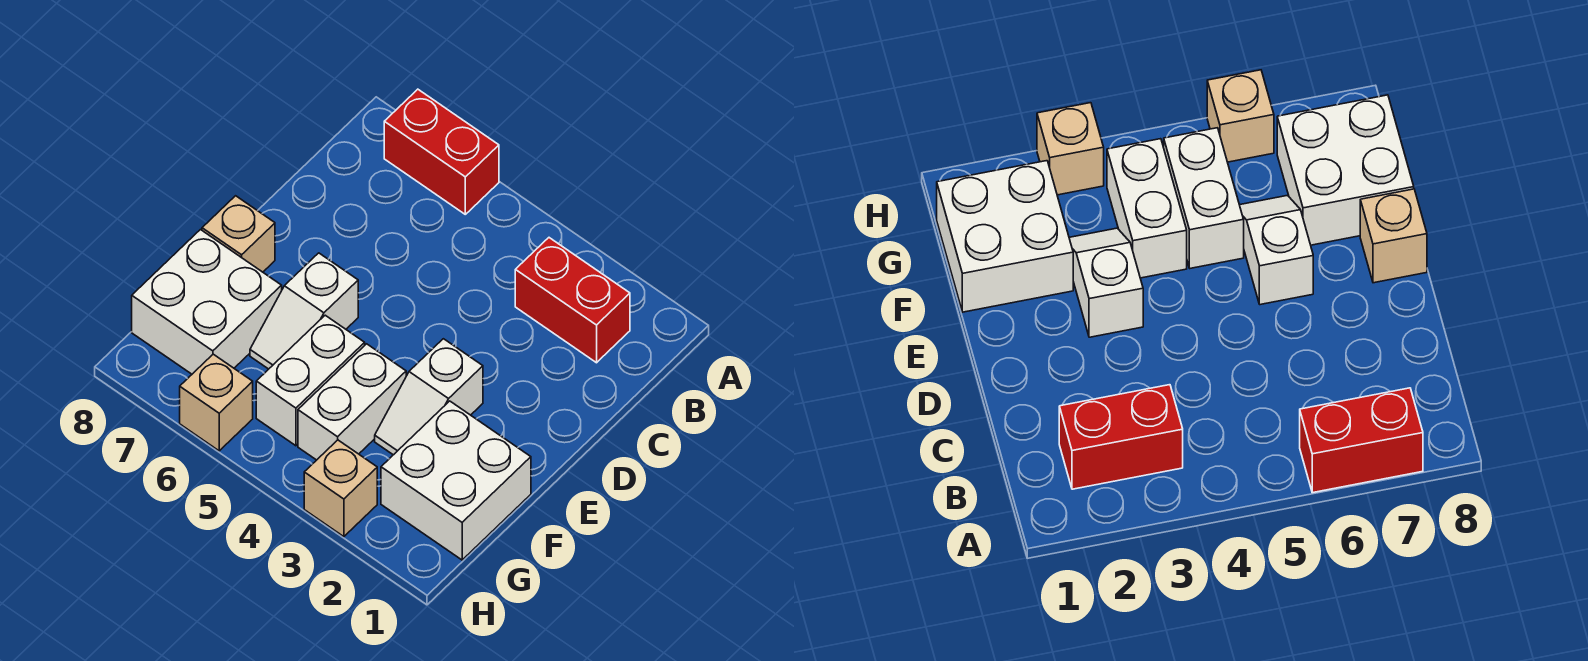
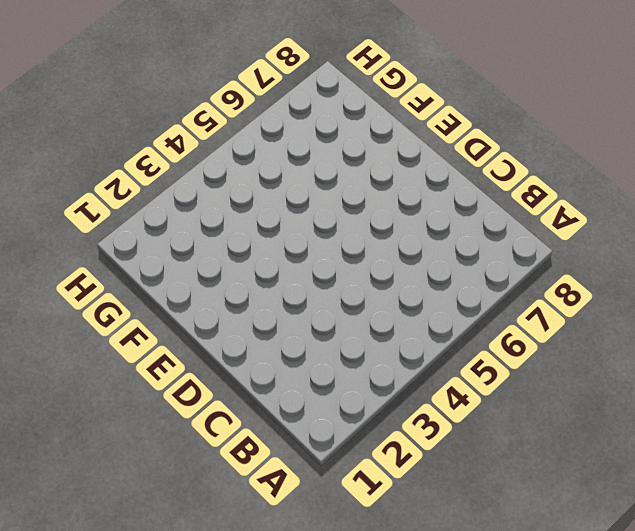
none -> red 1x2 brick [384,89,499,214]
none -> red 1x2 brick [515,238,630,363]

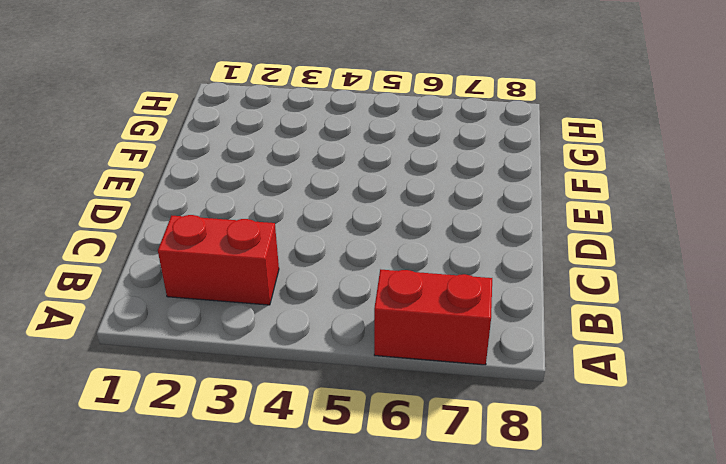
none -> white 1x2 slope [375,339,483,455]
none -> white 1x2 slope [250,253,358,369]

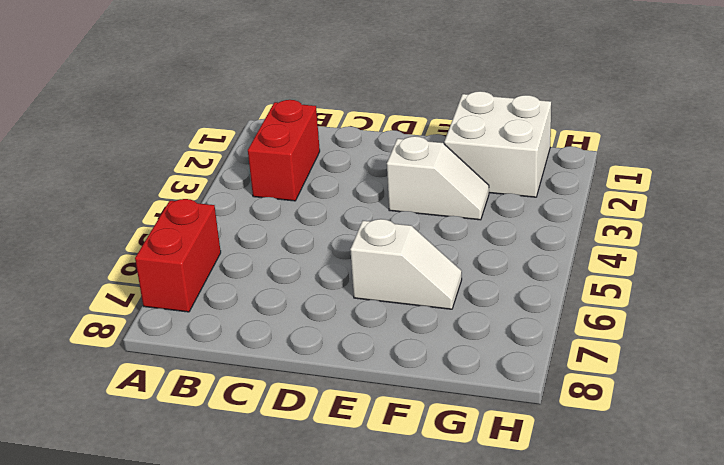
none -> tan 1x1 brick [202,196,275,272]
none -> white 1x2 brick [298,344,406,460]

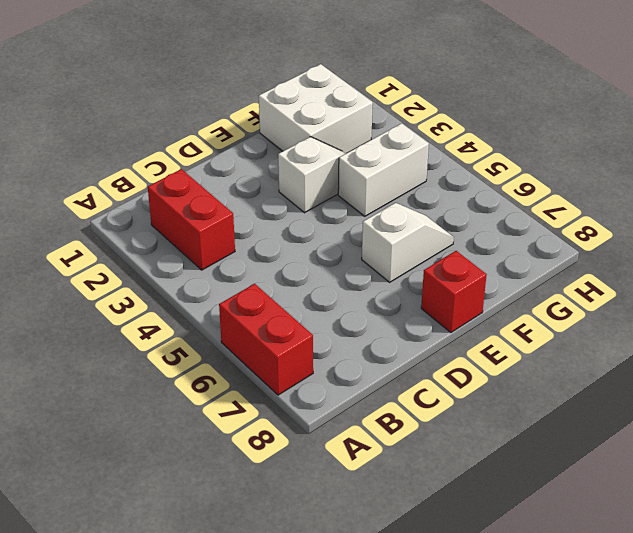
red 1x1 brick [421,251,487,333] -> tan 1x1 brick [202,196,275,272]
none -> white 1x2 brick [256,315,365,446]
none -> white 2x2 brick [132,230,282,374]

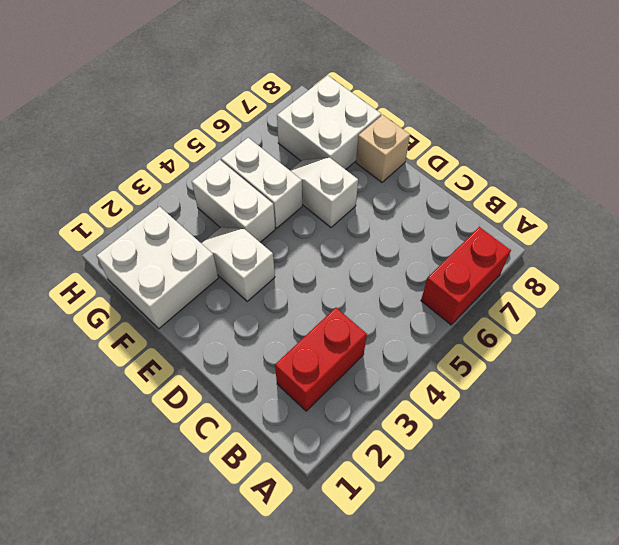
none -> tan 1x1 brick [304,440,377,537]
none -> tan 1x1 brick [180,354,253,451]

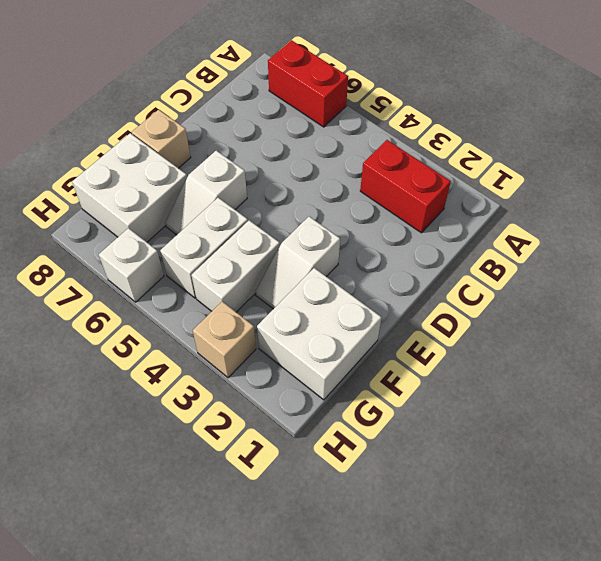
white 1x1 brick [99,228,164,302] -> tan 1x1 brick [180,354,253,451]

